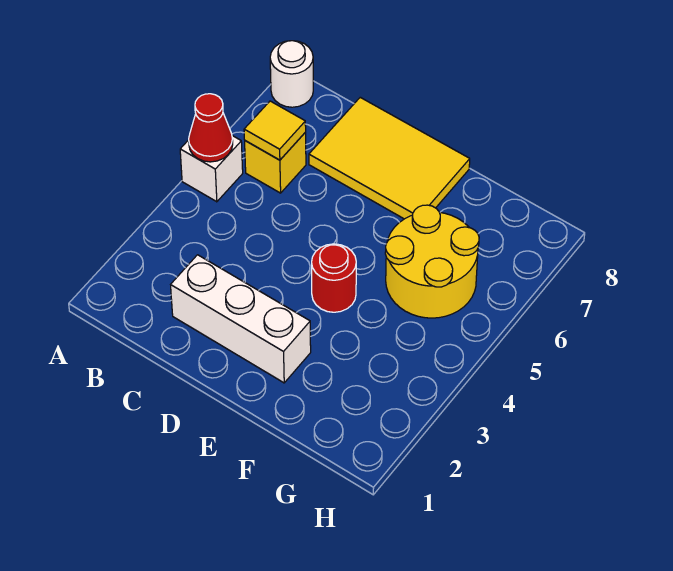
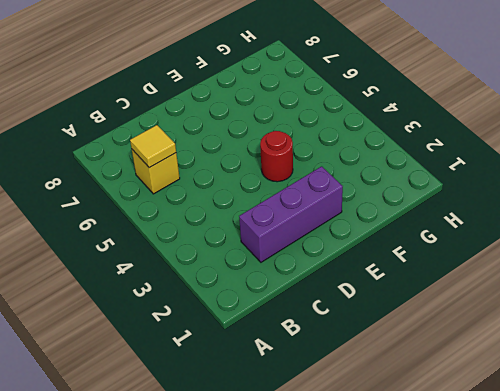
purple 1x3 brick [239,166,343,262] -> white 1x3 brick [171,255,311,383]
none -> white 1x1 brick [180,136,243,202]
none -> white 1x1 round brick [270,41,313,107]

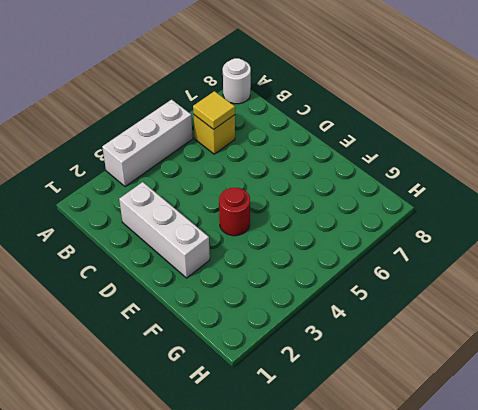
white 1x3 brick [102,100,193,187] -> white 1x1 brick [180,136,243,202]
none -> yellow 2x3 tile [309,97,470,219]
none -> yellow 2x2 round brick [385,205,479,318]

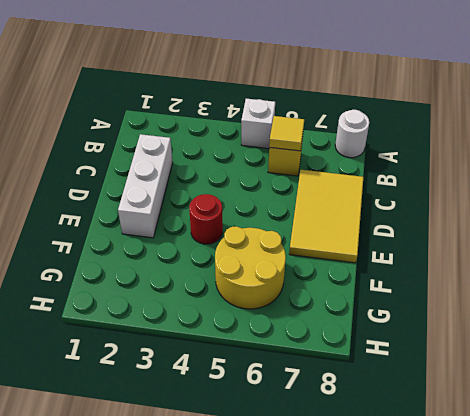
none -> red 1x1 cone [189,94,233,162]

